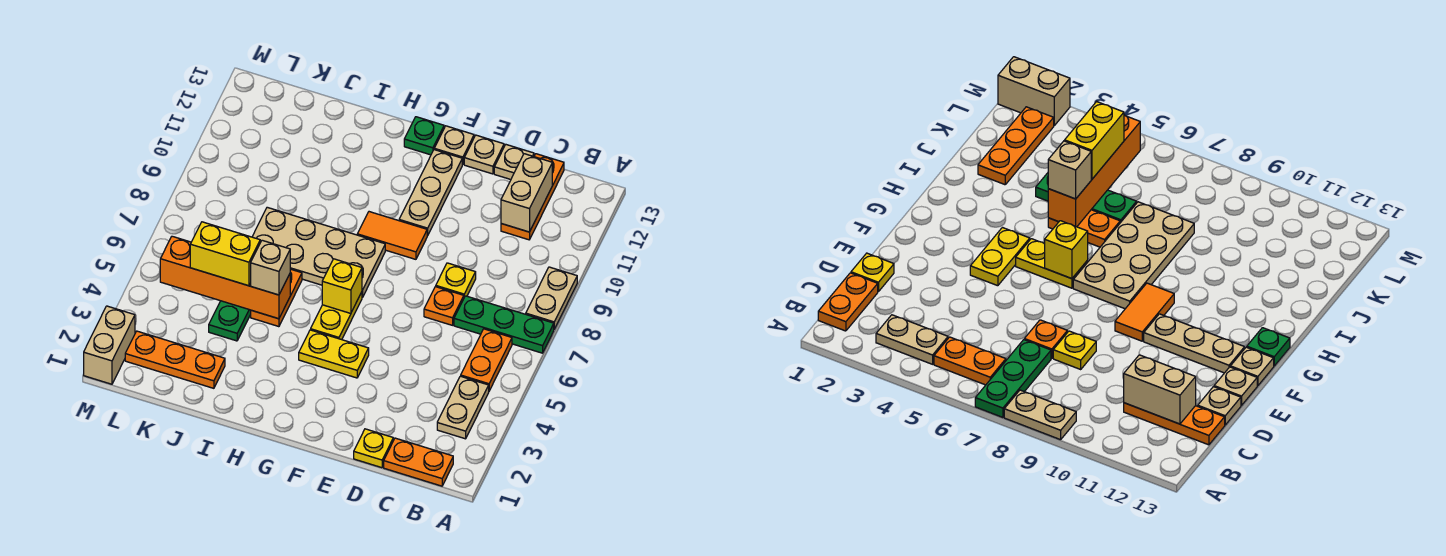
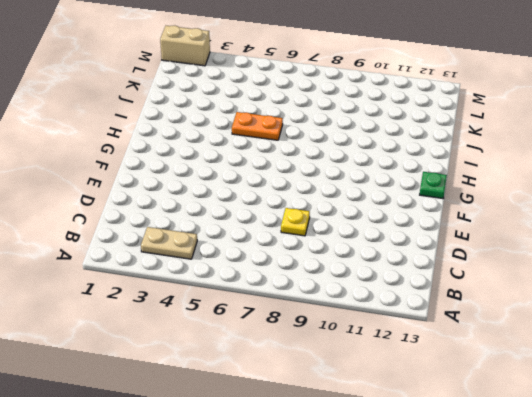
none -> green 1x3 plate [454,296,554,353]
none -> tan 1x2 plate [526,267,577,329]
none -> orange 1x2 plate [384,438,453,486]

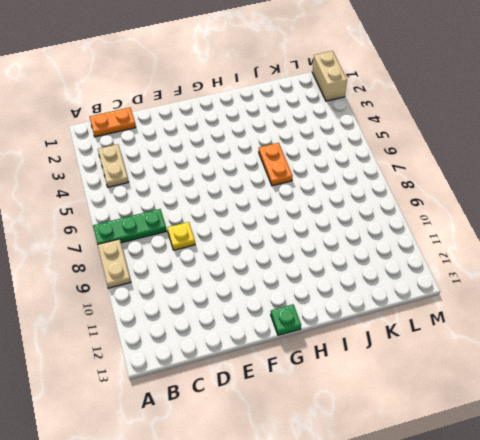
none -> orange 1x2 plate [461,329,512,391]
none -> orange 1x3 plate [501,154,564,240]
none -> yellow 1x1 plate [354,429,393,468]

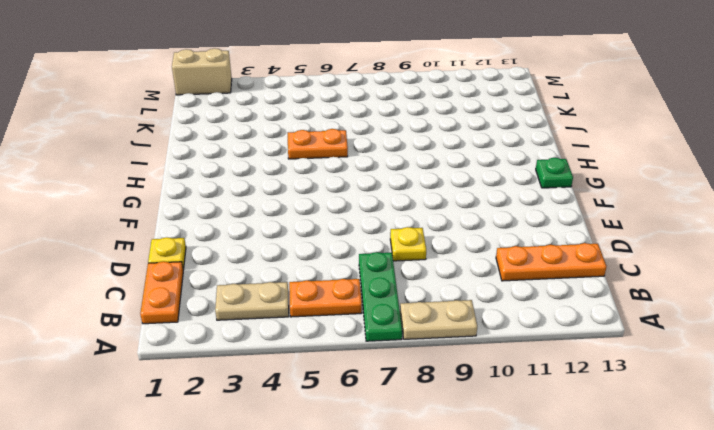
none -> orange 1x1 plate [424,287,464,325]
none -> tan 1x1 plate [494,145,534,179]
none -> tan 1x1 plate [464,135,504,174]

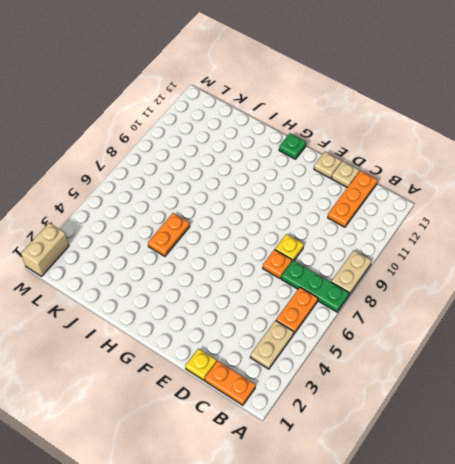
none -> yellow 1x2 plate [299,330,369,378]
none -> orange 1x2 tile [357,212,427,259]
none -> tan 1x3 plate [399,150,462,236]

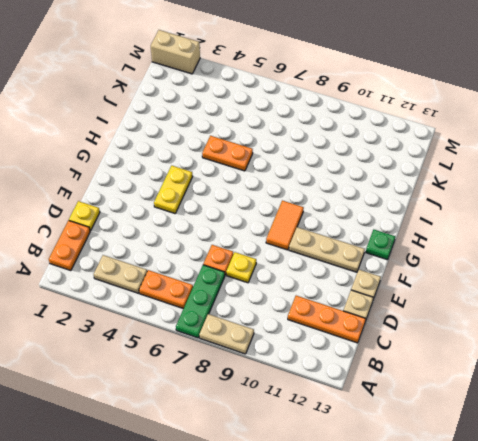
none -> tan 1x1 plate [434,126,474,165]
none -> yellow 1x2 plate [311,292,362,340]
none -> tan 2x4 plate [252,207,385,298]

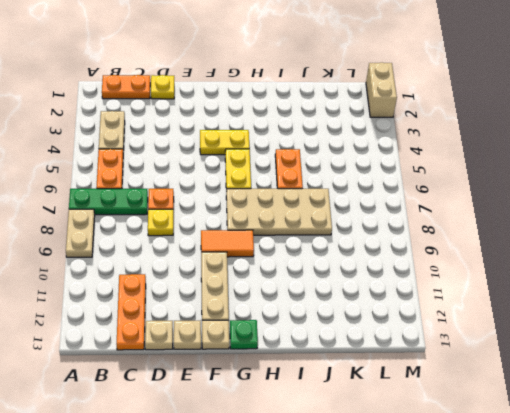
none -> orange 1x3 plate [125,331,225,388]
none -> green 1x3 plate [209,301,251,341]
none -> tan 1x2 brick [501,154,552,232]

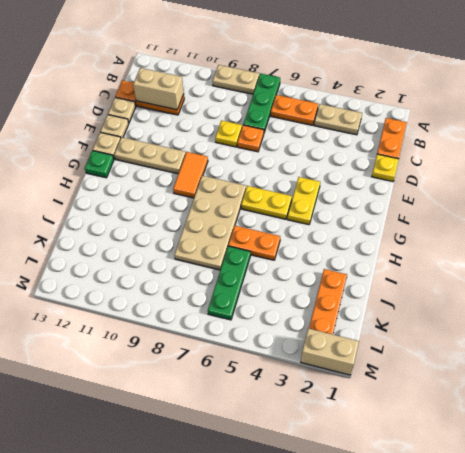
green 1x3 plate [208,246,251,320] -> green 1x3 plate turned to [209,301,251,341]
none -> yellow 1x1 brick [322,259,362,313]
none -> orange 1x4 brick [160,236,290,319]
none -> tan 1x1 brick [251,240,290,295]

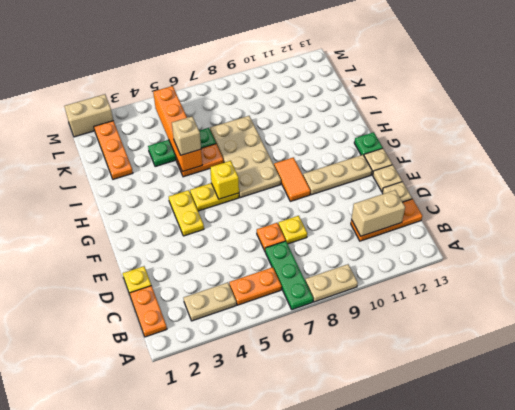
none -> yellow 1x2 brick [190,222,260,286]

